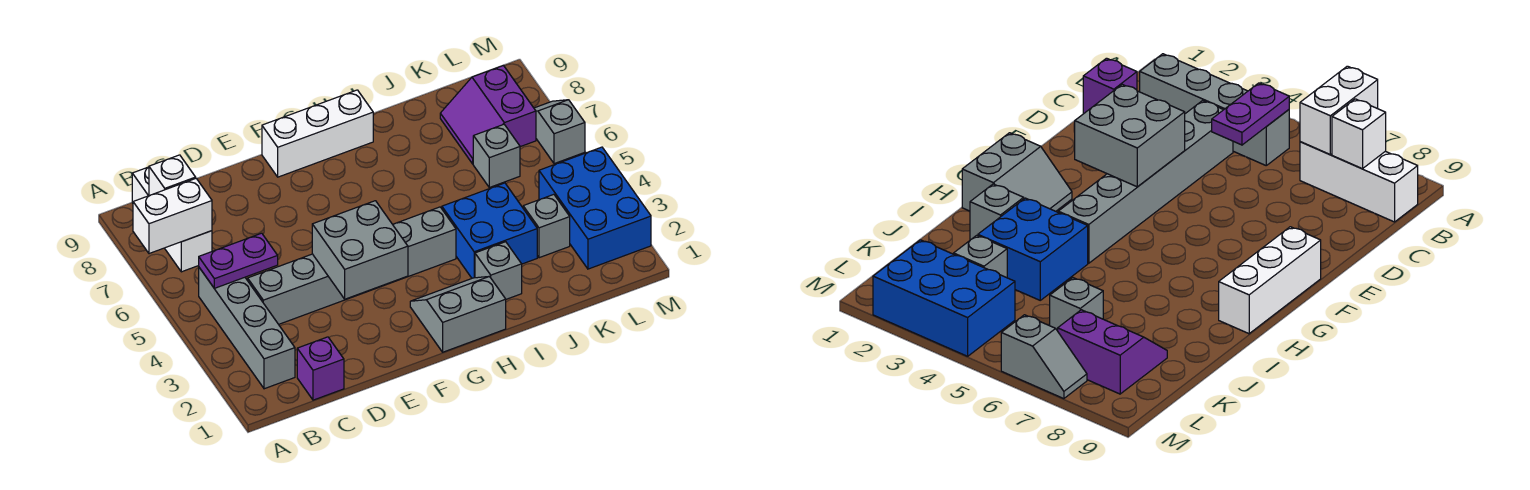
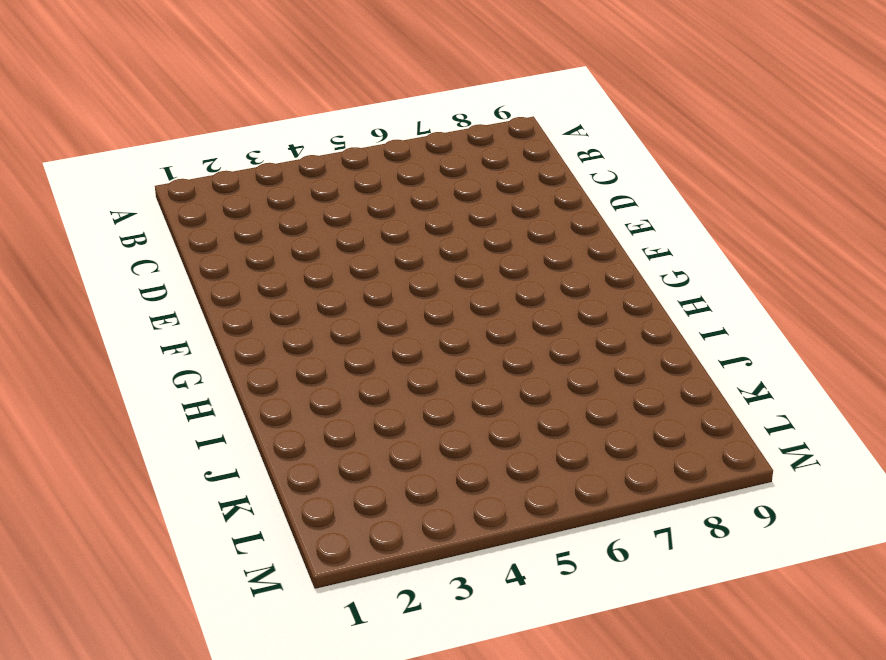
none -> grey 1x4 brick [199,268,295,389]
none -> white 1x3 brick [132,167,212,272]
none -> purple 1x1 brick [297,337,344,400]

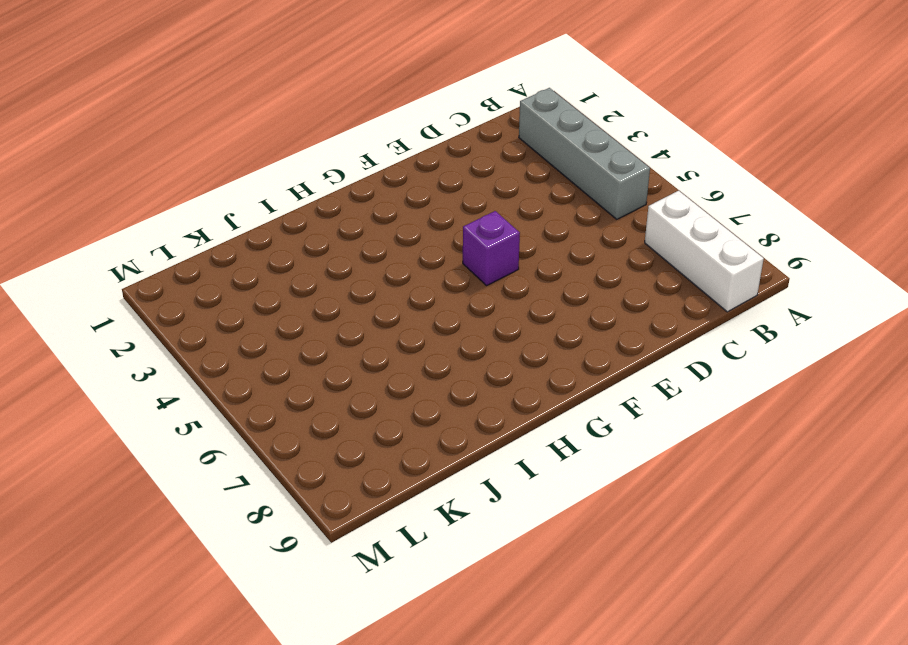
purple 1x1 brick [463,211,520,285] -> purple 1x1 brick moved to [297,337,344,400]
none -> grey 1x6 brick [248,207,456,324]
none -> white 1x3 brick [262,90,373,177]
none -> grey 2x2 slope [410,276,506,352]

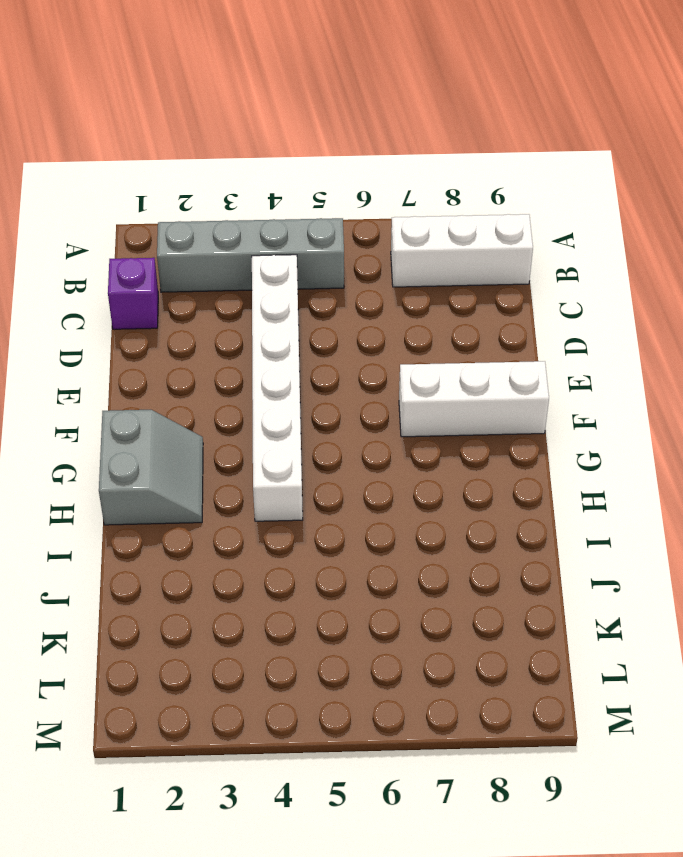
white 1x6 brick [252,255,303,521] -> grey 1x6 brick [248,207,456,324]
white 1x3 brick [399,361,549,437] -> white 1x3 brick turned to [262,90,373,177]
none -> grey 1x1 brick [475,242,522,299]
none -> blue 2x2 brick [442,183,537,278]
none -> grey 1x1 brick [523,194,570,258]

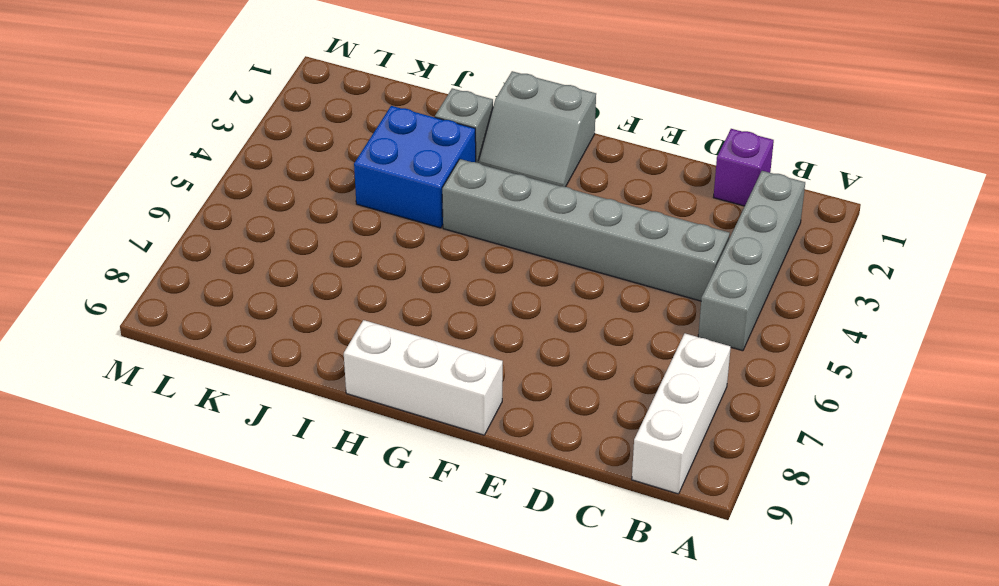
none -> grey 1x1 brick [523,194,570,258]
none -> grey 1x1 brick [473,124,520,187]
none -> purple 2x2 slope [440,65,536,164]

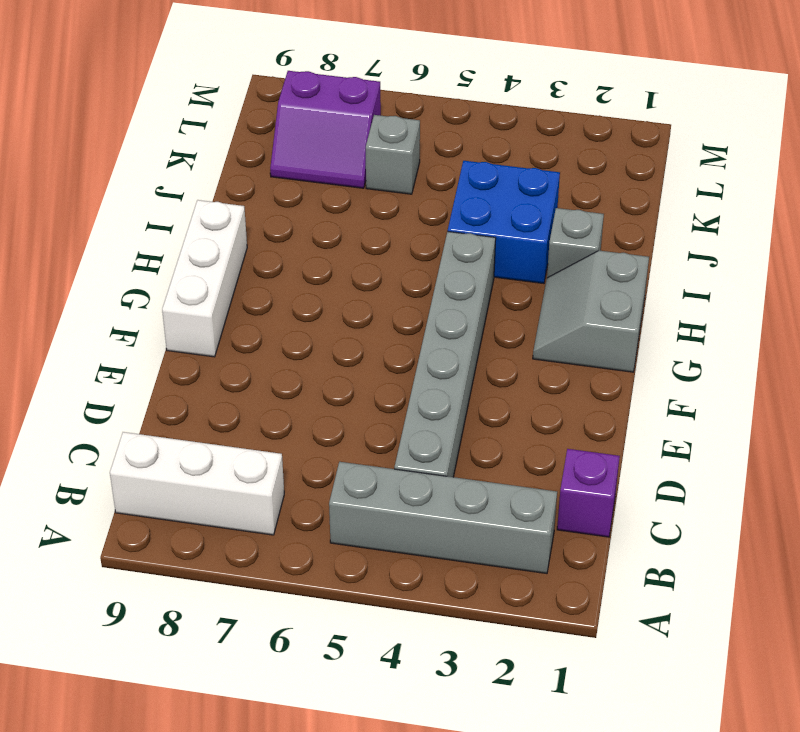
none -> grey 1x1 brick [523,194,570,258]
none -> blue 2x3 brick [539,147,651,269]
none -> grey 1x2 slope [534,100,585,164]

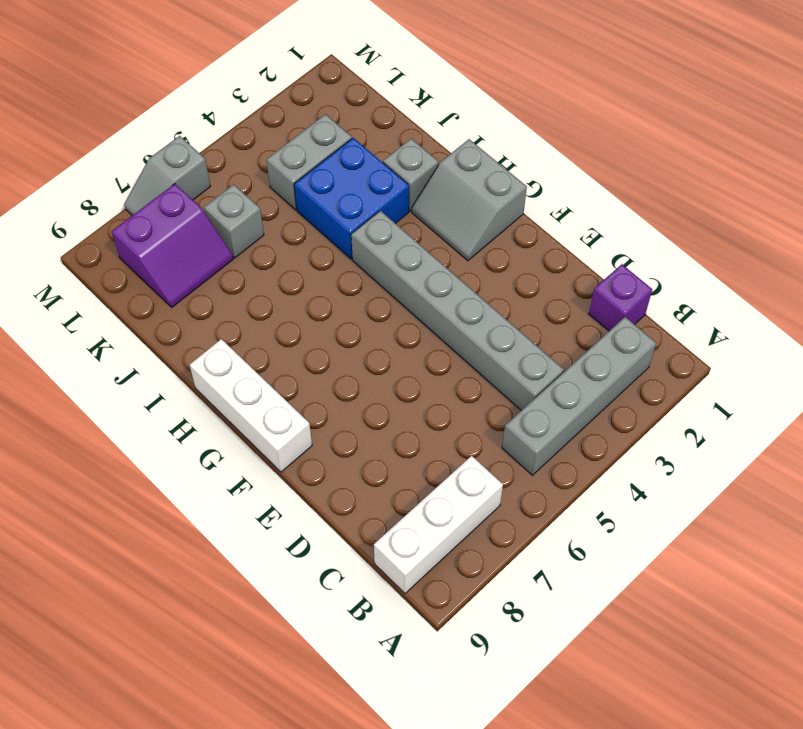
grey 1x2 brick [266,114,352,210] -> grey 1x1 brick [523,194,570,258]
none -> blue 2x3 brick [539,147,651,269]
none -> white 1x2 brick [133,178,212,254]
none -> purple 1x2 plate [199,233,278,288]

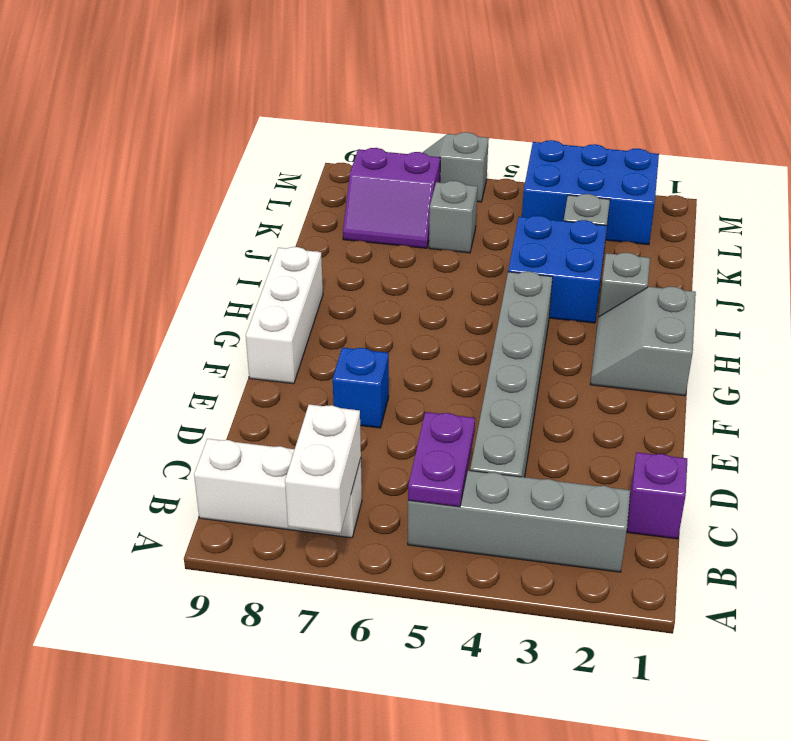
blue 1x1 brick [333,348,389,428] -> none
none -> white 1x1 brick [149,155,196,196]
none -> grey 2x2 brick [312,201,408,299]

